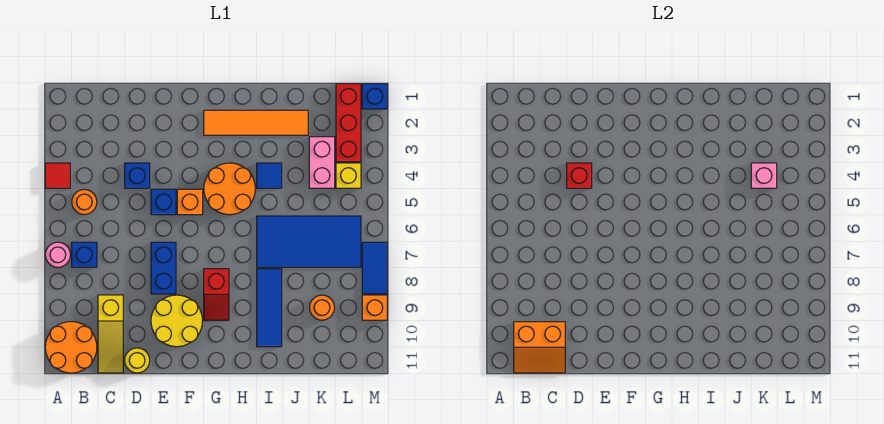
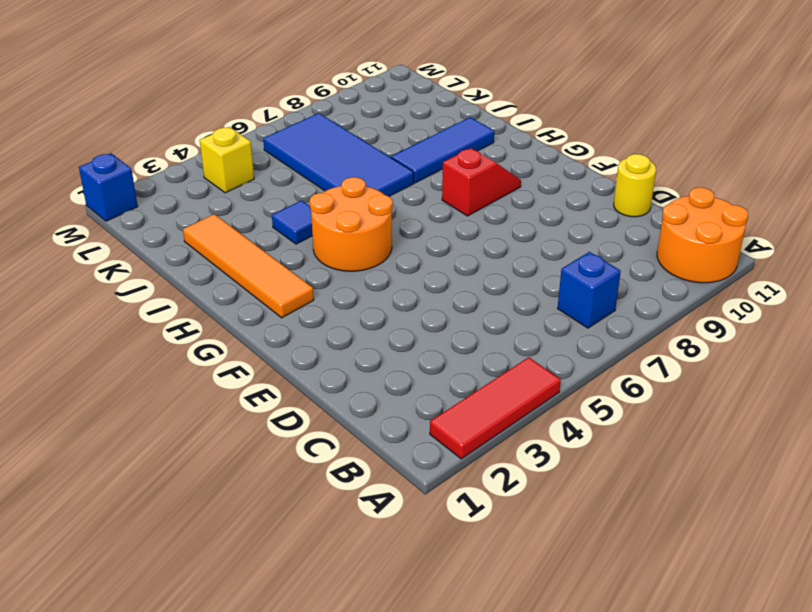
red 1x3 tile [430,357,561,459] -> red 1x1 tile [45,163,70,188]
none -> pink 1x1 round brick [45,242,70,267]
none -> orange 1x1 round brick [72,189,97,215]
none -> yellow 1x3 slope [98,295,123,373]

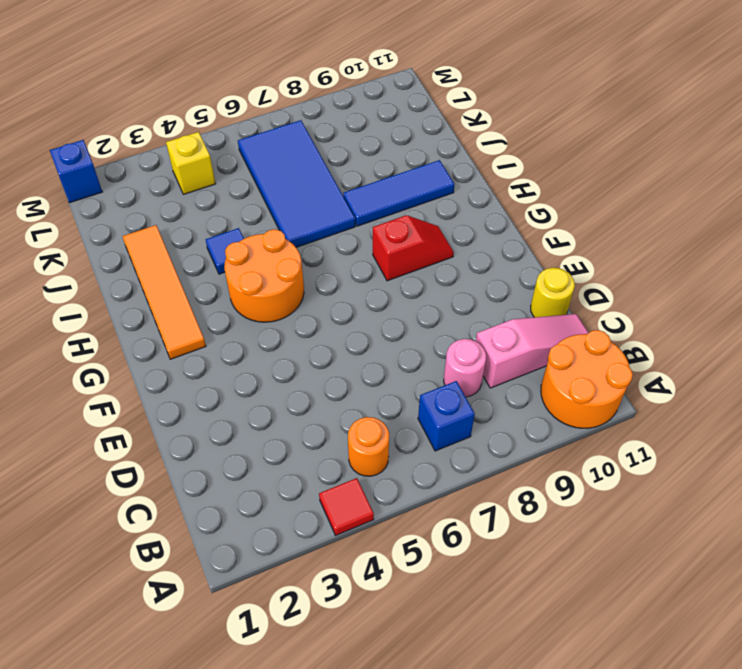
pink 1x1 round brick [444,339,486,397] -> pink 1x1 round brick moved to [45,242,70,267]
pink 1x3 slope [476,314,589,388] -> yellow 1x3 slope [98,295,123,373]
none -> blue 1x1 brick [125,163,150,188]
none -> blue 1x1 brick [151,189,176,215]
none -> blue 1x2 brick [151,242,176,294]

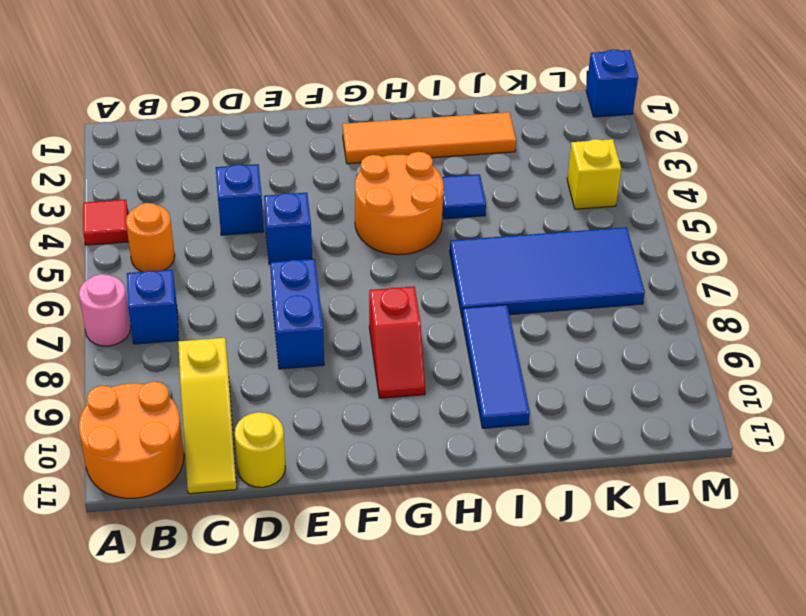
none -> yellow 2x2 round brick [151,295,202,347]
none -> orange 1x1 brick [177,189,203,215]
none -> pink 1x2 brick [309,137,335,188]

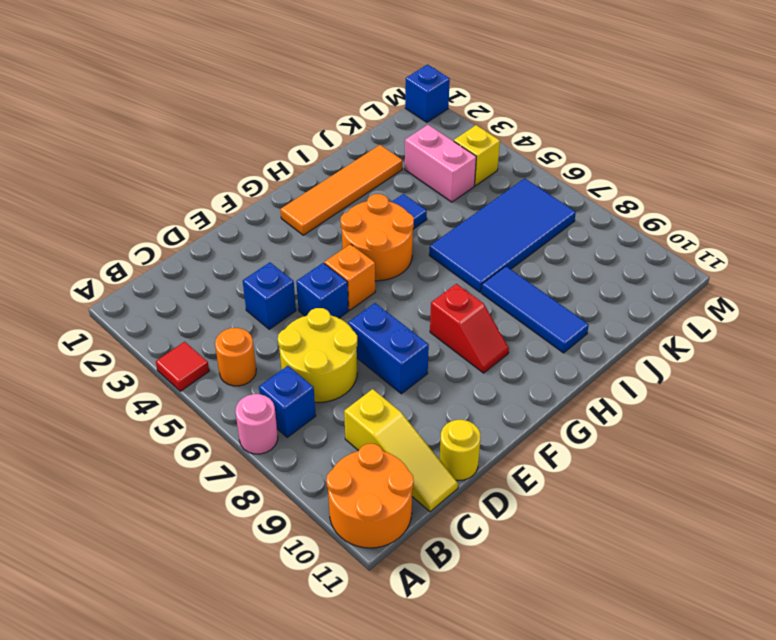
yellow 2x2 round brick [278,308,357,402] -> yellow 2x2 round brick moved to [151,295,202,347]
none -> orange 1x1 round brick [309,295,335,320]
none -> red 1x3 brick [336,84,361,162]
none -> blue 1x2 tile [362,242,387,294]

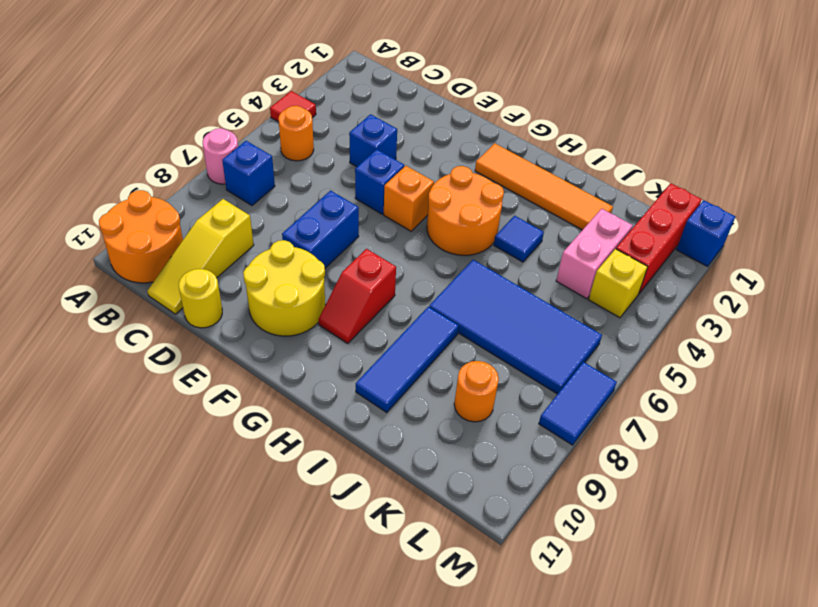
none -> orange 1x1 brick [362,295,387,320]
none -> orange 2x2 slope [514,322,565,373]
none -> red 1x1 brick [567,163,592,188]

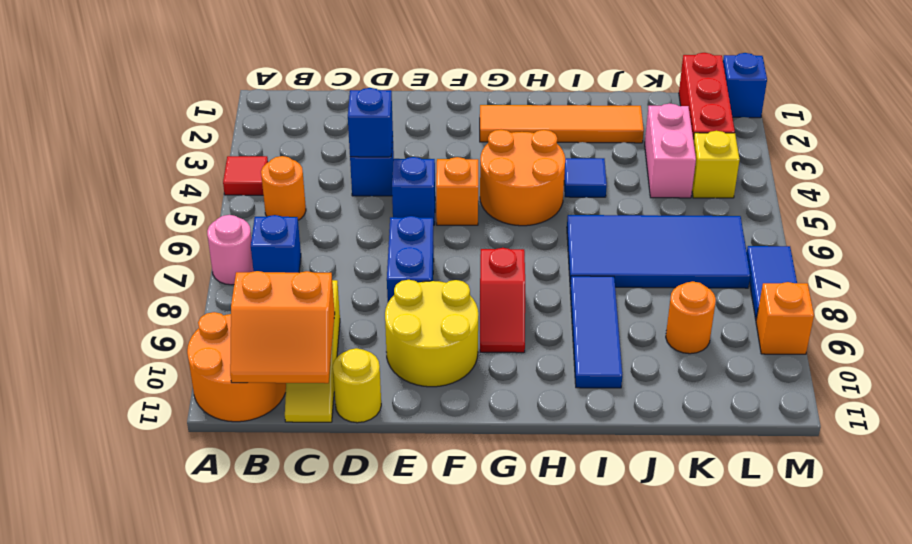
blue 1x1 brick [348,88,393,157] -> red 1x1 brick [567,163,592,188]
none -> pink 1x1 brick [751,163,777,188]

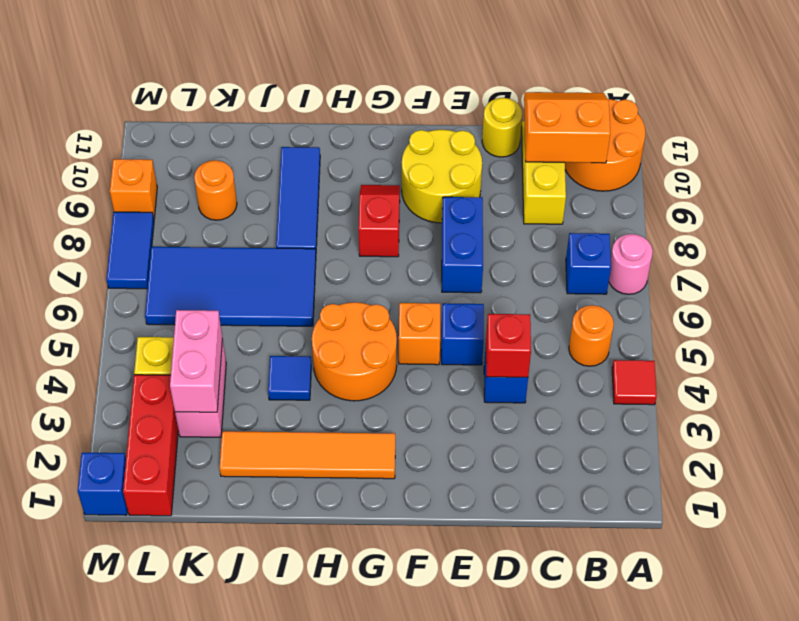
pink 1x2 brick [170,310,222,412] -> pink 1x1 brick [751,163,777,188]

